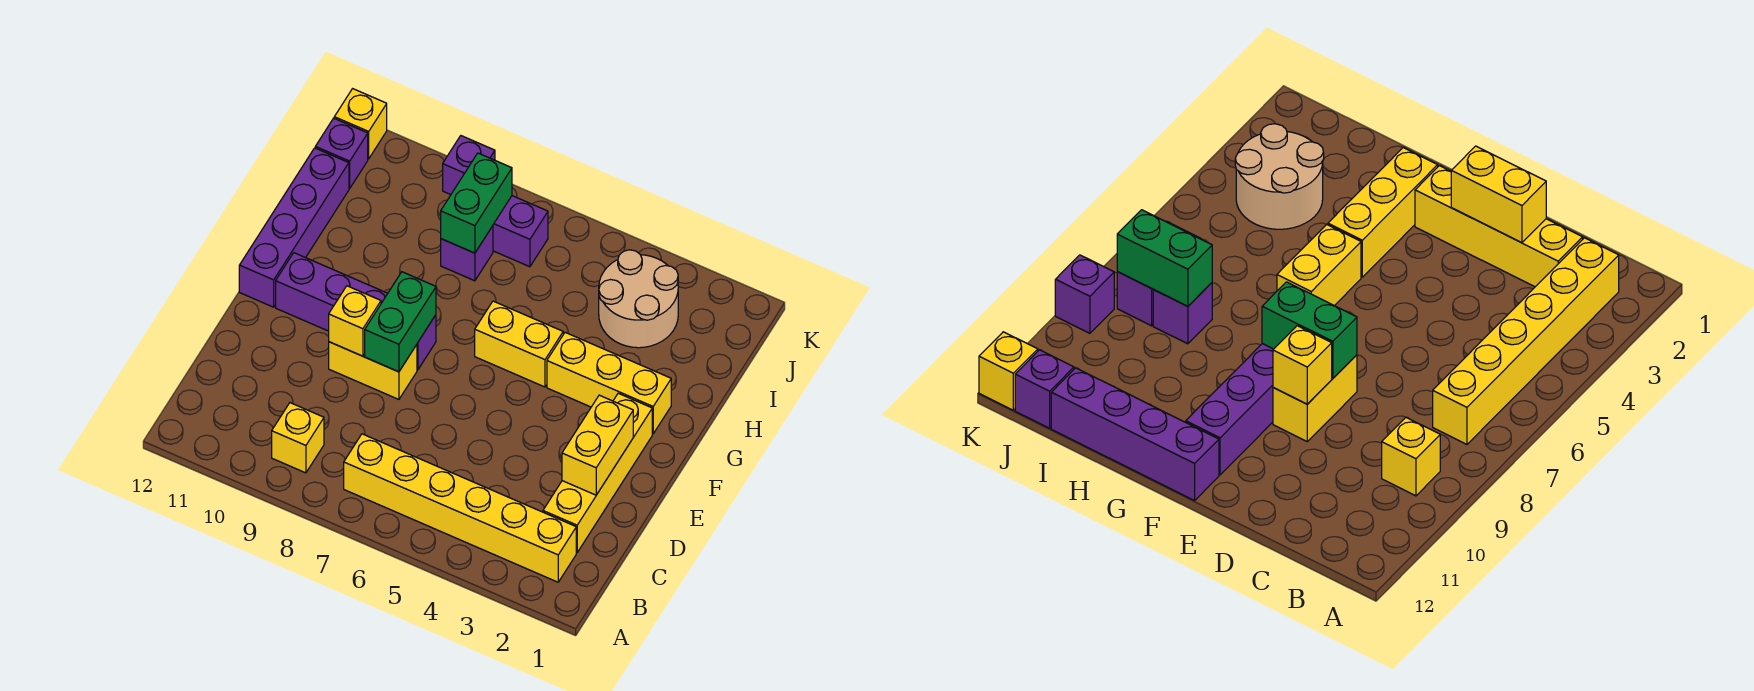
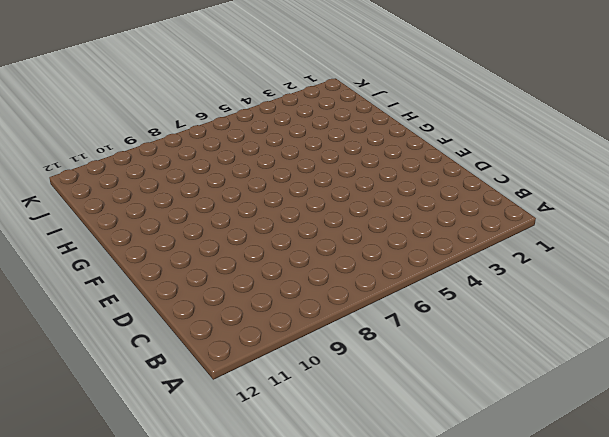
none -> yellow 1x6 brick [344,434,576,582]
none -> yellow 1x1 brick [272,403,324,473]
none -> yellow 1x4 brick [543,393,652,552]

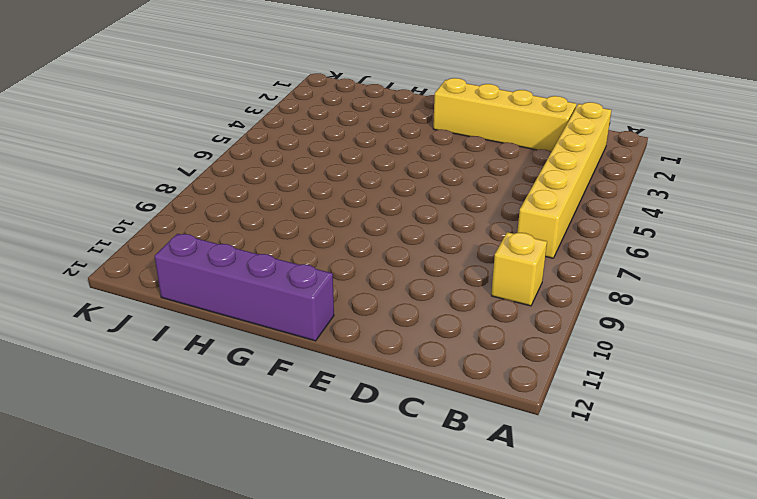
none -> yellow 1x2 brick [329,342,417,399]
none -> purple 1x4 brick [276,253,436,370]
none -> yellow 1x3 brick [547,332,671,434]

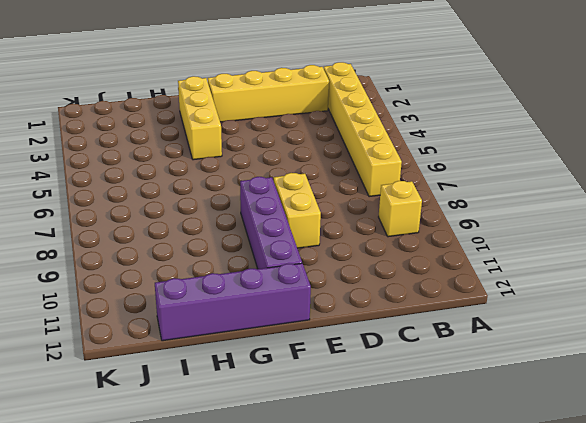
none -> yellow 1x2 brick [475,301,563,387]
none -> tan 2x2 round brick [599,250,678,348]
none -> purple 1x1 brick [441,226,493,281]

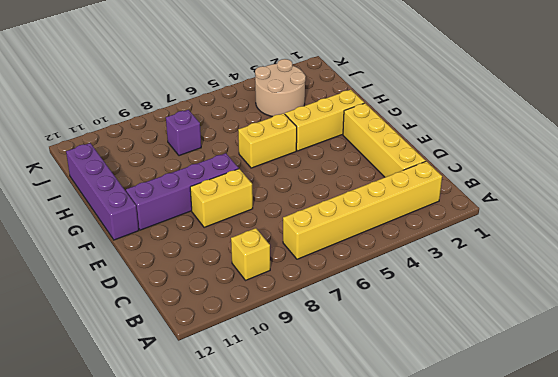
none -> purple 1x2 brick [493,196,548,267]
none -> purple 1x1 brick [315,118,368,188]
none -> purple 1x1 brick [443,136,495,195]

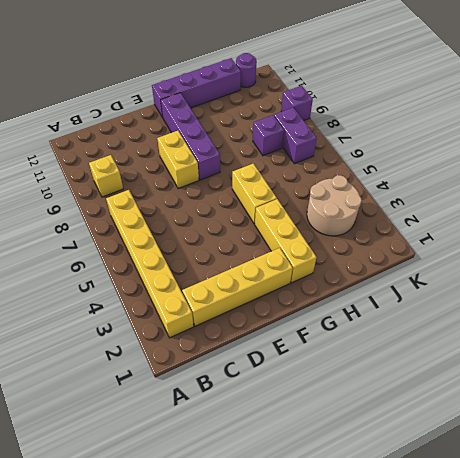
purple 1x1 round brick [236,53,256,87] -> purple 1x1 brick [315,118,368,188]
none -> yellow 1x1 brick [334,89,387,159]
none -> yellow 1x2 brick [562,395,633,495]
none -> green 1x2 brick [365,272,436,372]

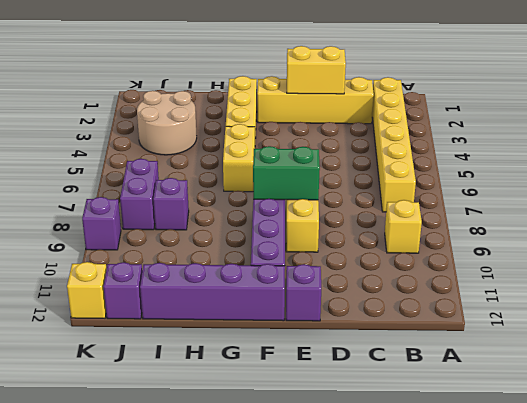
purple 1x1 brick [286,264,321,321] -> none
none -> yellow 1x1 brick [329,286,381,356]
none -> green 1x2 brick [441,153,512,253]

